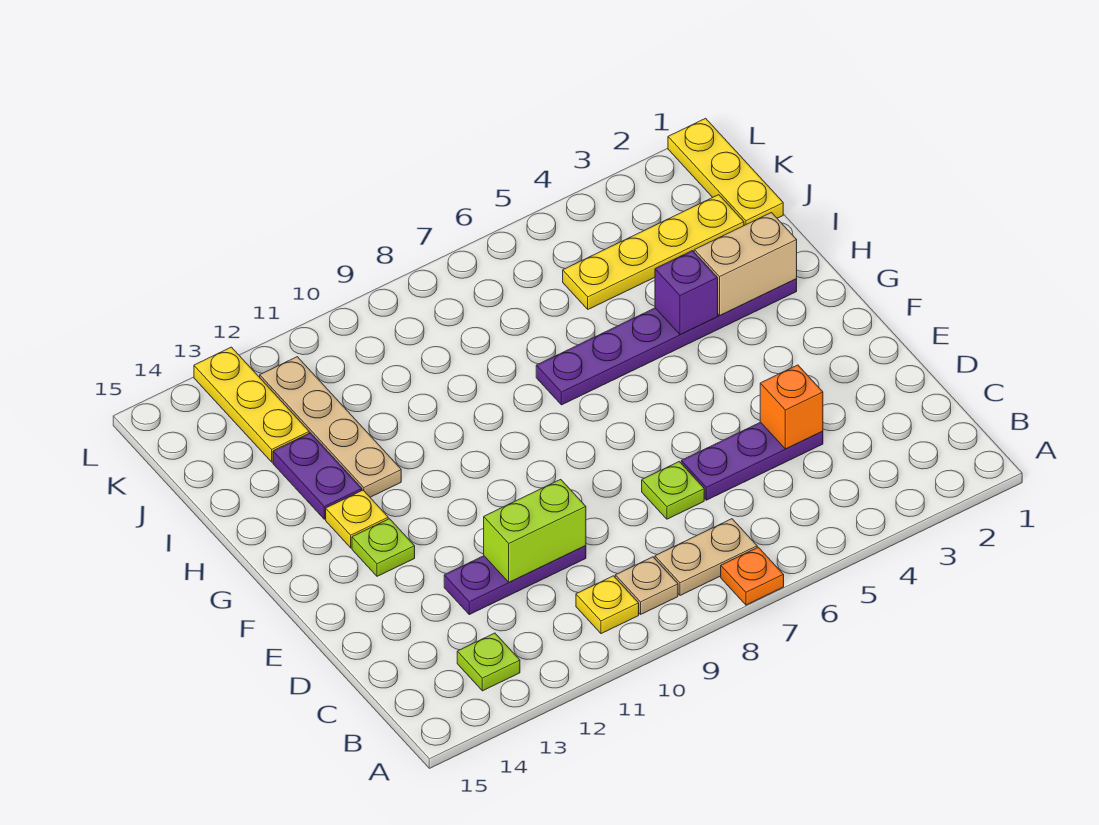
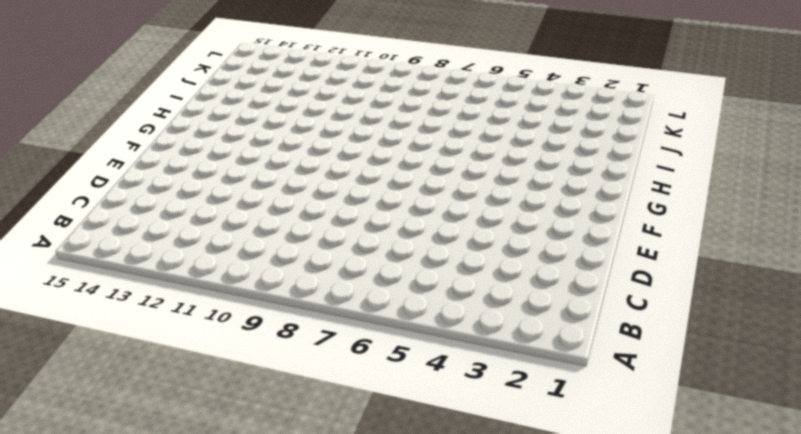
none -> orange 1x1 plate [721,547,784,605]
none -> tan 1x2 plate [655,519,757,595]
none -> tan 1x1 plate [615,557,678,614]

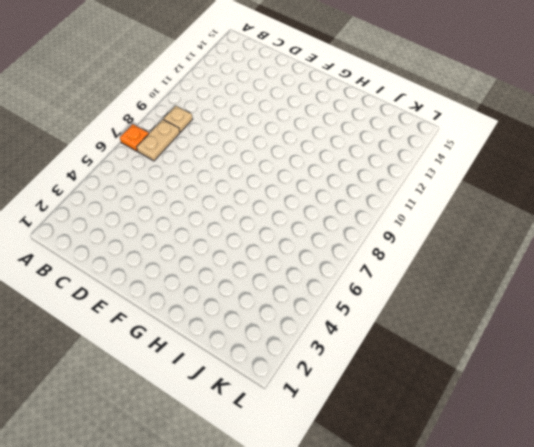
none -> yellow 1x1 plate [576,576,639,634]
none -> lime 1x1 plate [457,633,520,691]
none -> purple 1x3 plate [681,422,823,500]

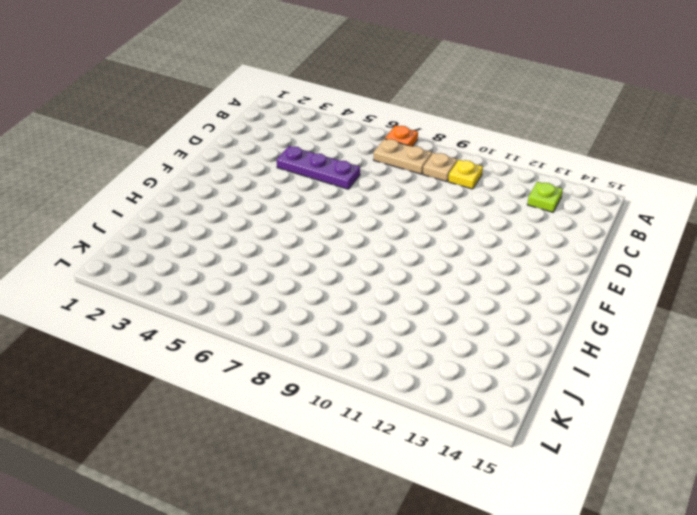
none -> lime 1x1 plate [642,462,704,519]
none -> purple 1x3 plate [444,546,586,615]
none -> lime 1x1 plate [352,519,415,576]

